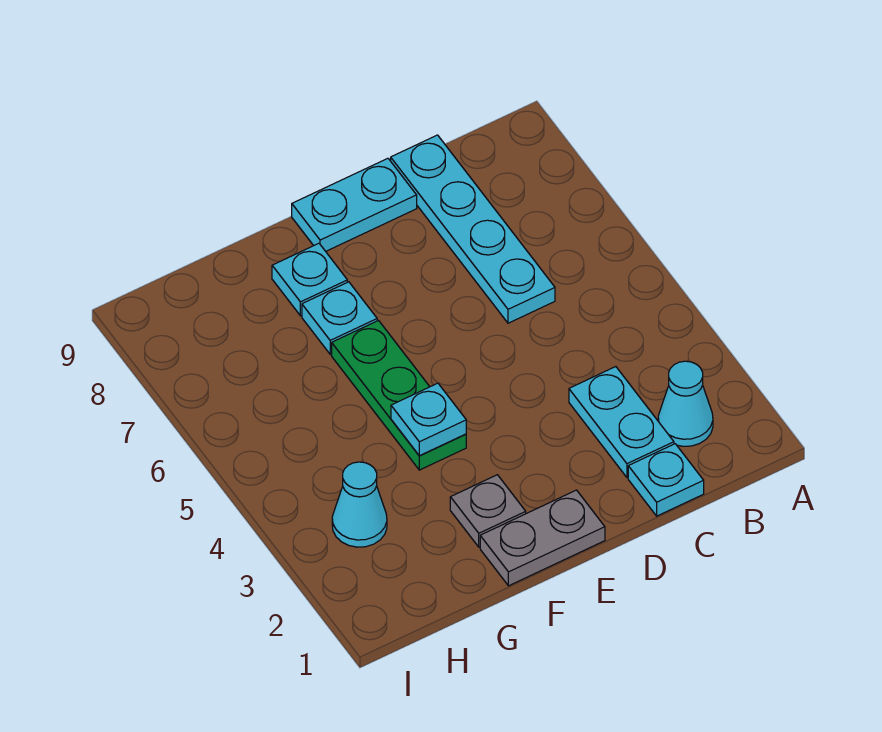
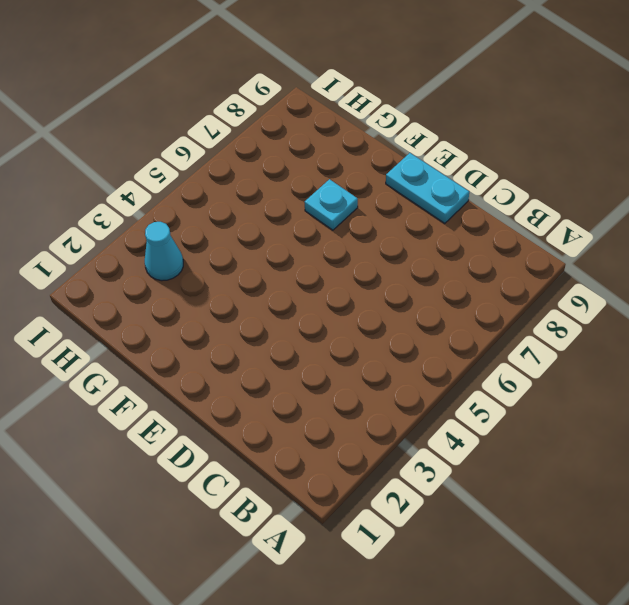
none -> cyan 1x1 cone [658,361,713,446]
none -> cyan 1x1 plate [628,444,704,516]
none -> cyan 1x2 plate [569,367,674,477]

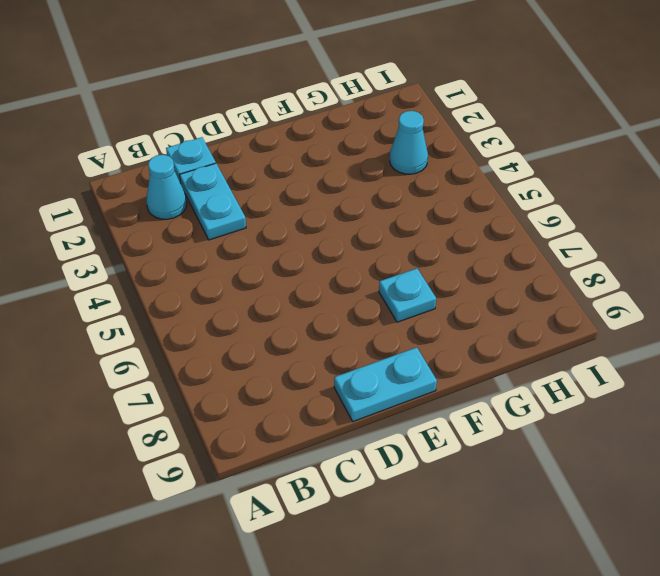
none -> cyan 1x4 plate [391,135,555,323]
none -> grey 1x2 plate [480,490,605,586]
none -> grey 1x1 plate [450,475,526,547]

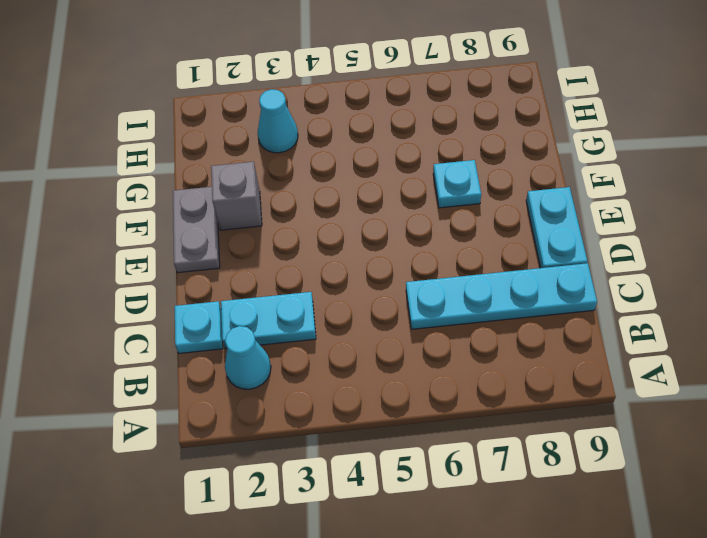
grey 1x1 brick [211,162,262,230] -> grey 1x1 plate [450,475,526,547]
none -> green 1x3 plate [332,321,466,470]
none -> cyan 1x1 plate [272,243,347,316]
none -> cyan 1x1 plate [391,383,466,456]

